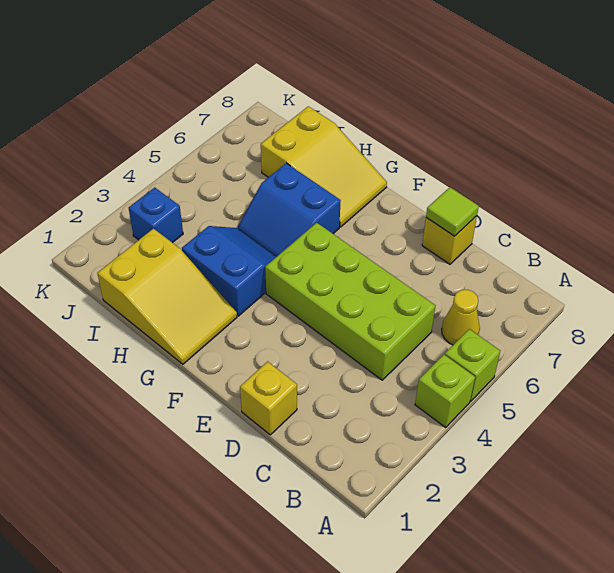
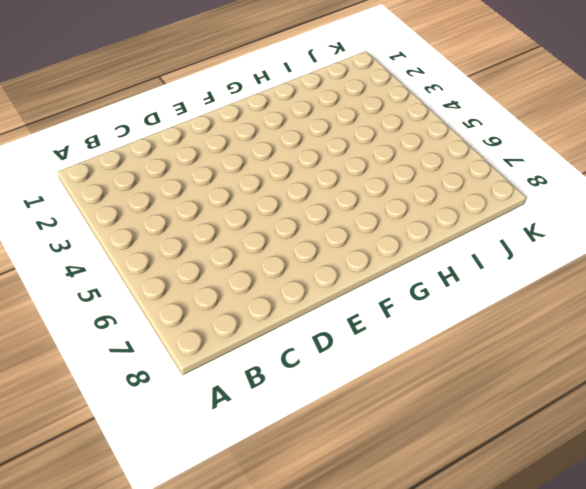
none -> lime 1x1 brick [415,355,475,427]
none -> lime 1x1 brick [445,329,500,401]
none -> yellow 1x1 cone [442,290,480,345]

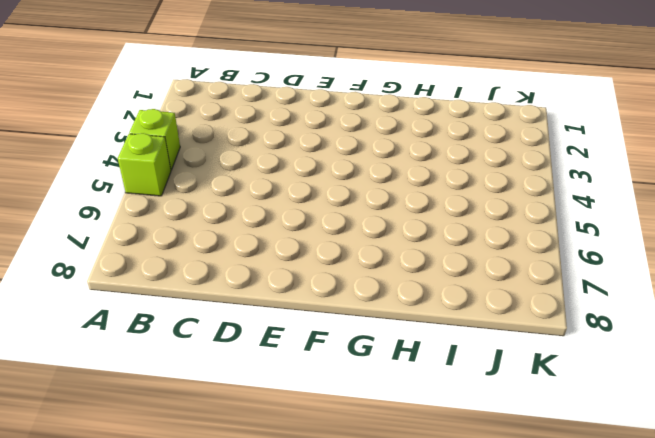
none -> yellow 1x1 cone [442,290,480,345]
none -> lime 2x4 brick [265,223,435,380]
none -> yellow 1x1 brick [240,362,297,435]

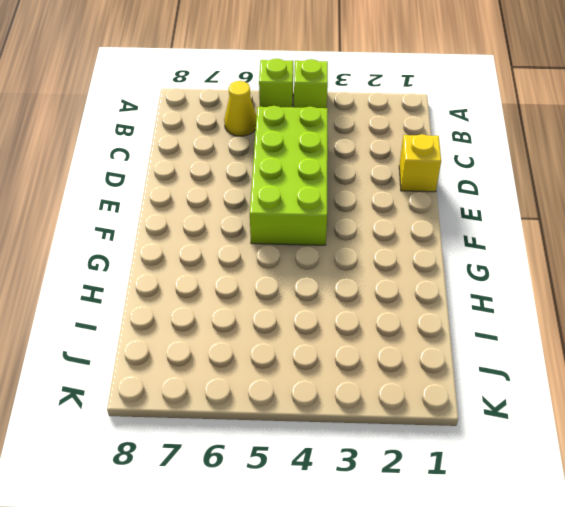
none -> yellow 1x1 brick [422,216,477,264]
none -> yellow 2x3 slope [97,229,237,364]
none -> blue 2x2 slope [182,226,276,316]

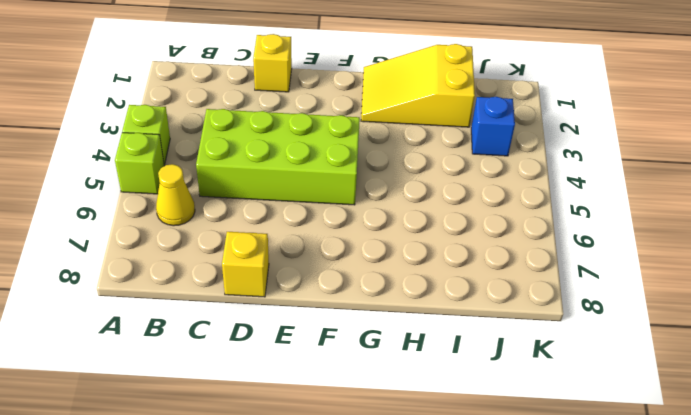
none -> blue 2x2 slope [182,226,276,316]
none -> blue 2x2 slope [238,163,341,257]
none -> yellow 2x3 slope [261,106,387,227]

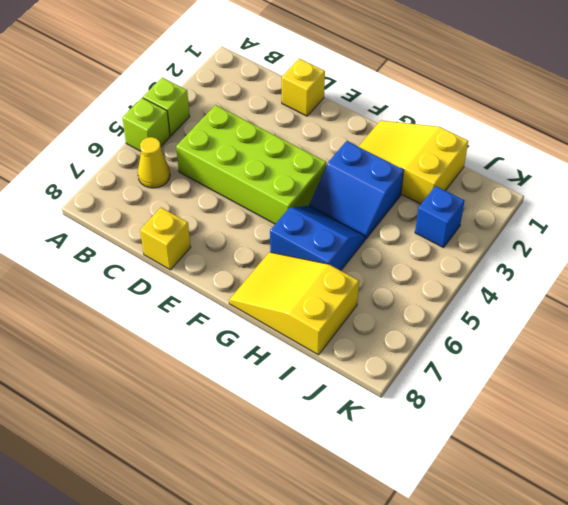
none -> lime 1x1 tile [426,187,479,236]

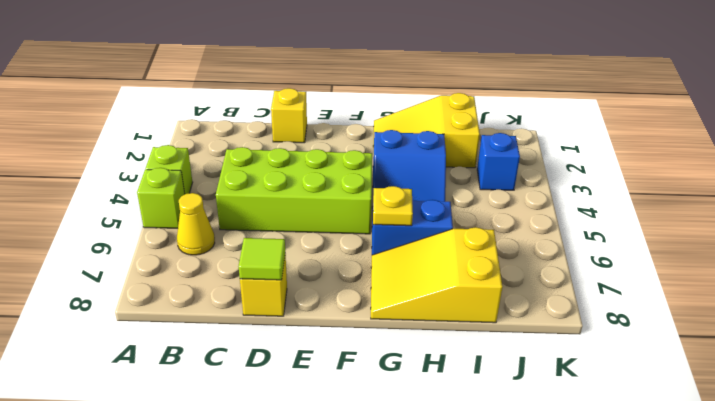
yellow 1x1 plate [373,186,413,226] -> none

